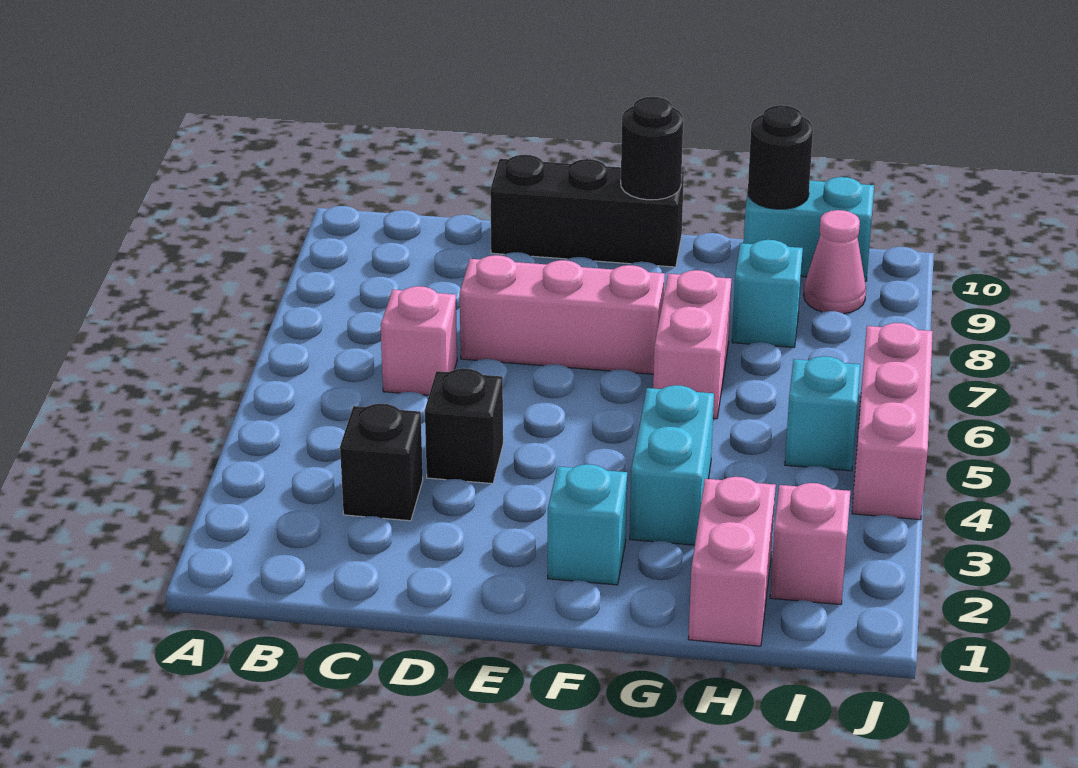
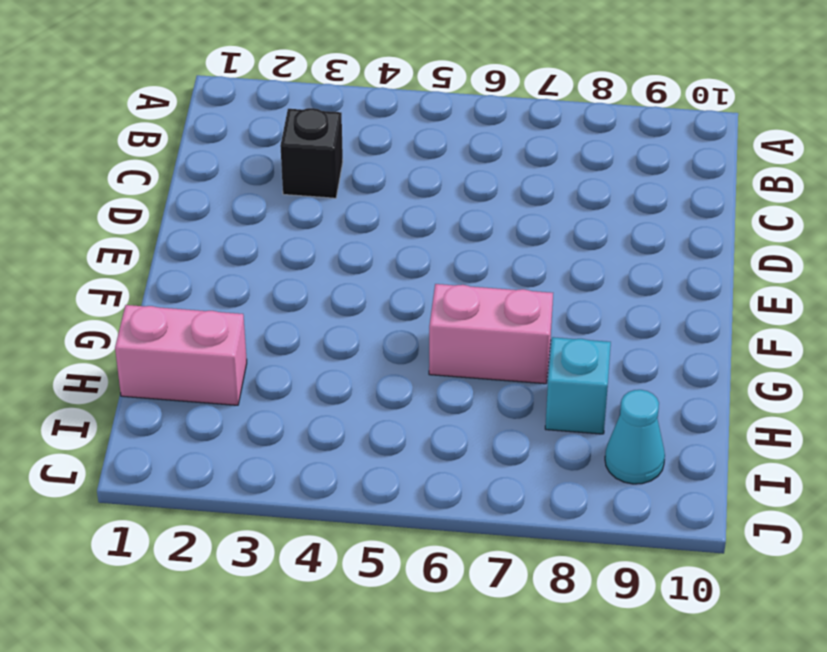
cyan 1x1 cone [605,390,665,484] -> pink 1x1 cone [804,210,866,314]
none -> pink 1x1 brick [381,286,457,395]
none -> black 1x1 brick [425,368,503,484]
none -> pink 1x3 brick [460,255,665,374]

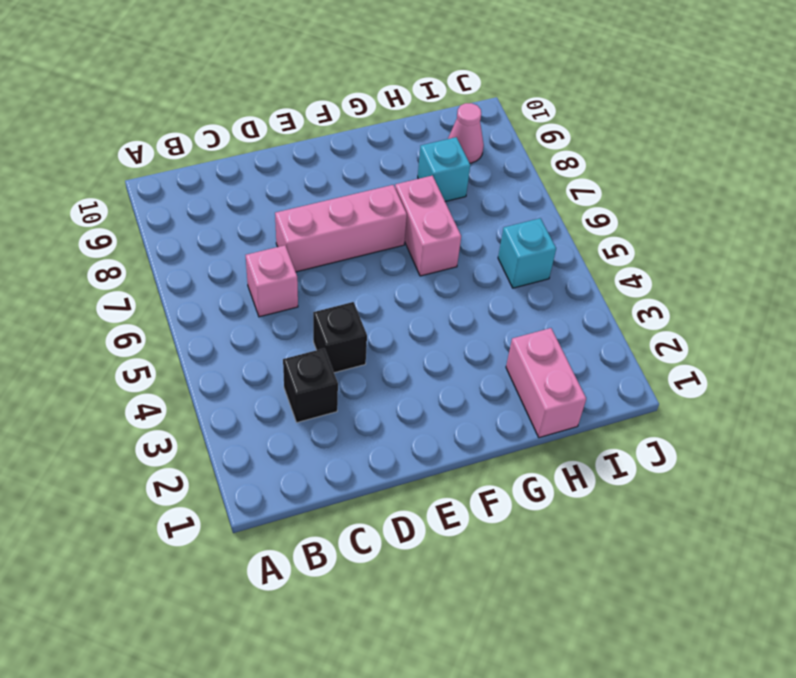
none -> black 1x3 brick [490,155,684,267]
none -> cyan 1x1 brick [548,464,627,585]
none -> cyan 1x2 brick [630,385,714,545]

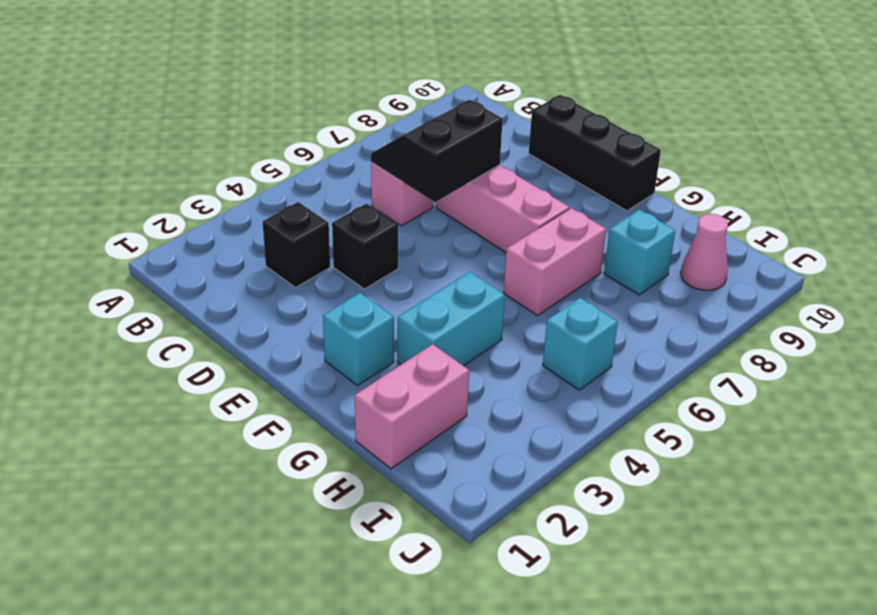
black 2x2 slope [371,100,503,202] -> none
none -> cyan 1x2 brick [744,177,874,281]
none -> pink 1x1 brick [770,483,850,605]
none -> pink 1x3 brick [852,323,933,520]

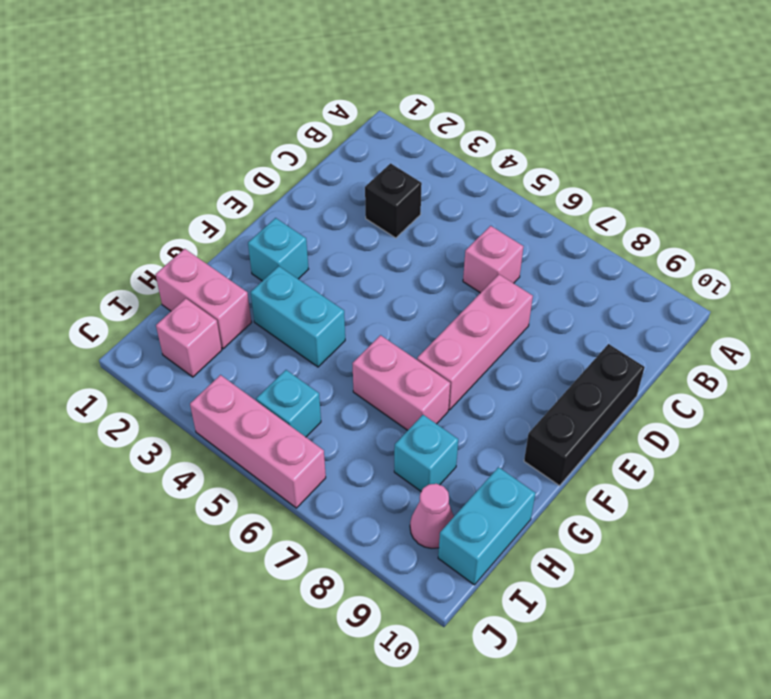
none -> black 1x1 brick [425,368,503,484]
none -> black 1x1 round brick [621,97,683,200]
none -> black 1x1 round brick [748,105,813,209]

